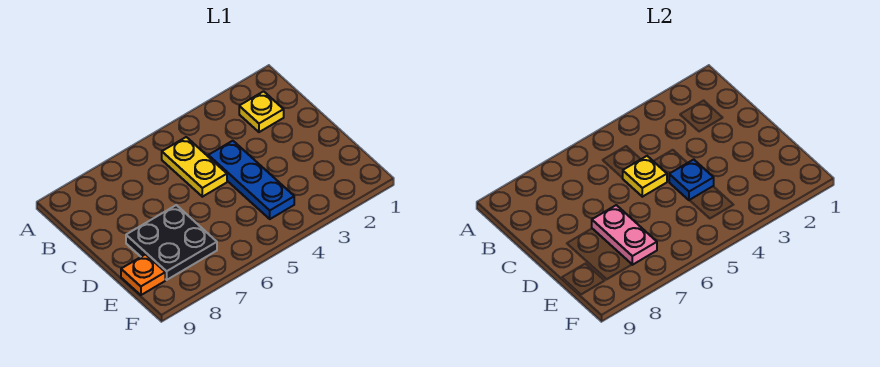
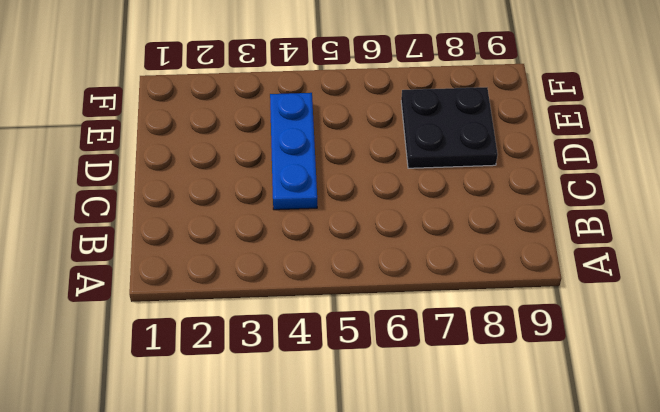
none -> yellow 1x1 plate [239,91,284,132]
none -> yellow 1x2 plate [162,137,227,197]

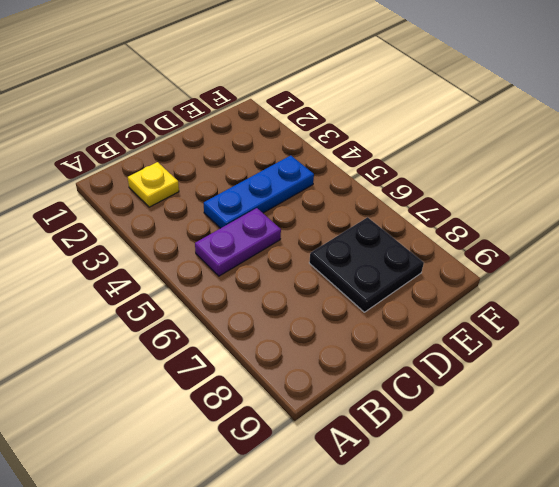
purple 1x2 plate [195,208,281,276] -> yellow 1x2 plate [162,137,227,197]
none -> orange 1x1 plate [121,254,165,295]
none -> yellow 1x1 plate [623,156,667,197]

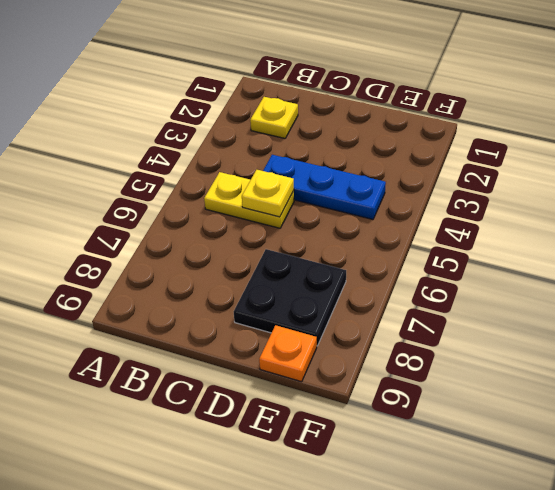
none -> blue 1x1 plate [669,159,714,200]
none -> pink 1x2 plate [592,205,657,265]

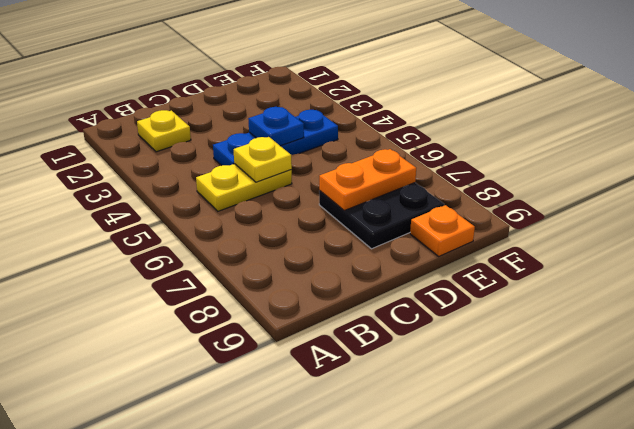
orange 1x2 plate [319,149,416,210] -> pink 1x2 plate [592,205,657,265]

